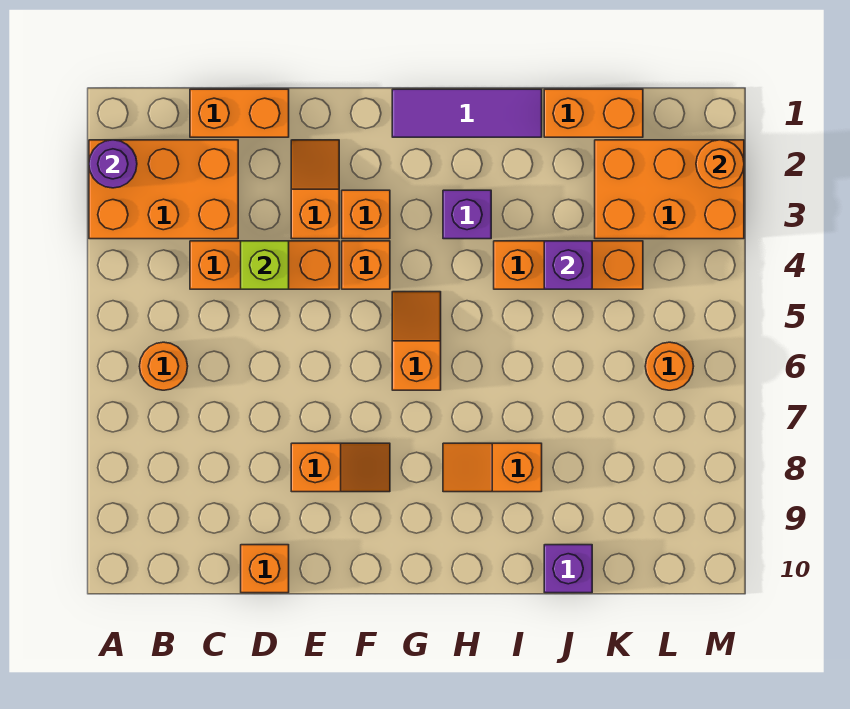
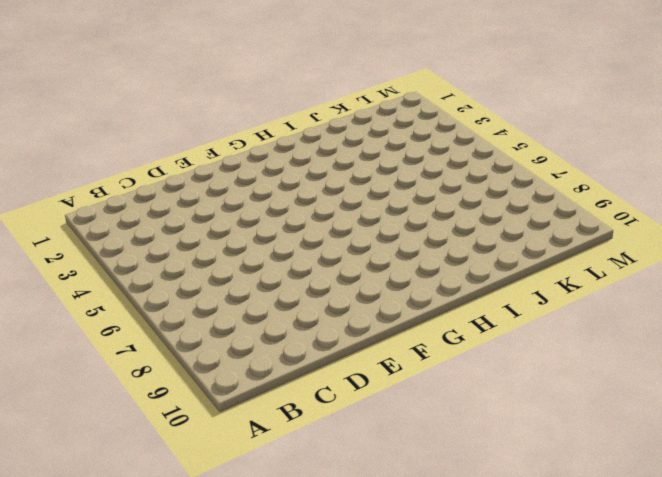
none -> orange 2x3 brick [89,140,238,239]
none -> orange 1x1 round brick [139,342,188,390]
none -> orange 1x2 brick [190,89,289,137]

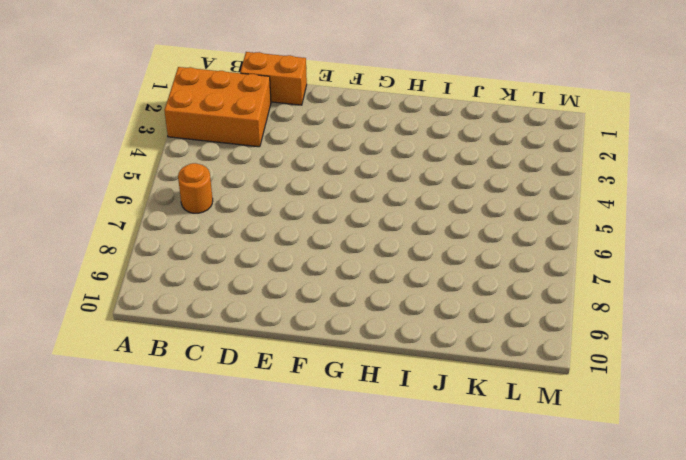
none -> orange 1x3 brick [190,241,339,289]
none -> orange 1x1 brick [241,545,289,593]
none -> orange 1x2 slope [291,140,339,239]

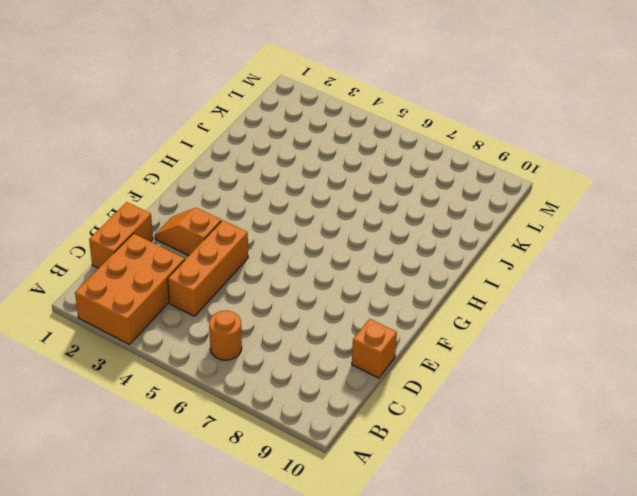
none -> orange 1x2 slope [291,443,390,492]
none -> orange 1x1 brick [342,190,390,239]
none -> orange 1x1 brick [342,241,390,289]

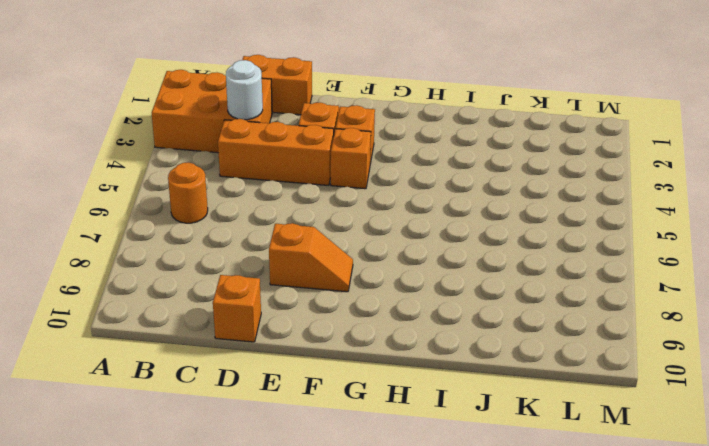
white 1x1 round brick [226,60,263,120] -> none
none -> purple 1x3 tile [392,89,542,137]
none -> orange 1x2 slope [392,292,441,390]
none -> purple 1x1 brick [443,190,491,239]

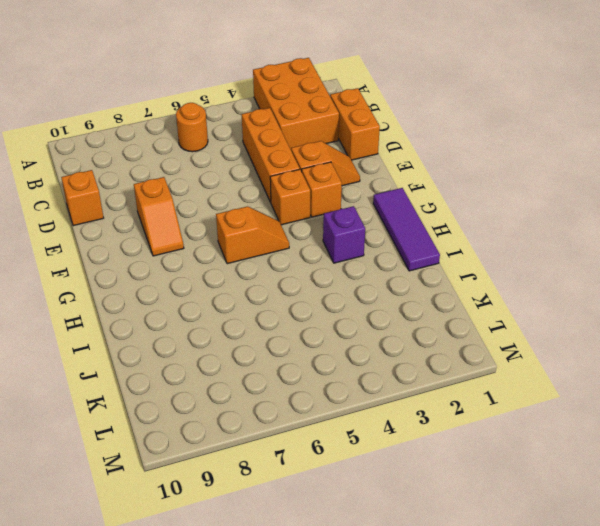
none -> orange 1x2 slope [443,443,542,492]
none -> orange 1x3 brick [494,241,643,289]
none -> orange 1x2 brick [544,89,643,137]

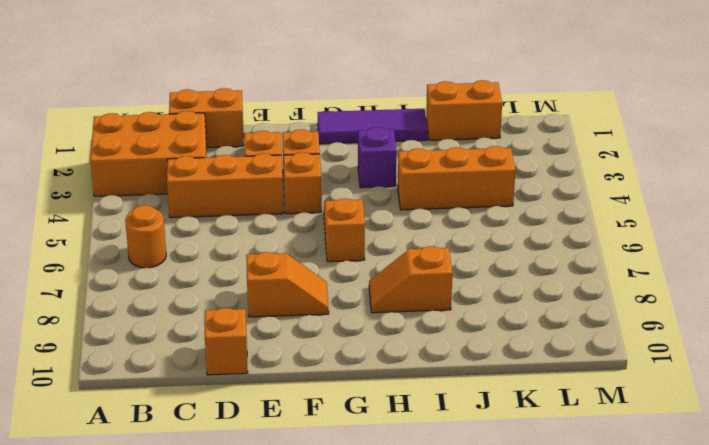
none -> purple 1x1 brick [544,545,592,593]
none -> orange 2x3 brick [595,140,744,239]
none -> orange 1x1 round brick [645,342,694,390]

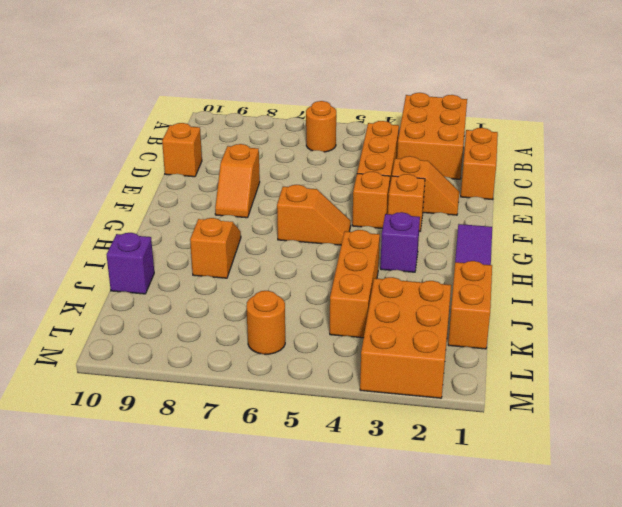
none -> purple 1x1 round brick [89,140,137,188]
none -> lime 1x1 brick [241,241,289,289]
none -> purple 1x1 brick [544,241,592,289]

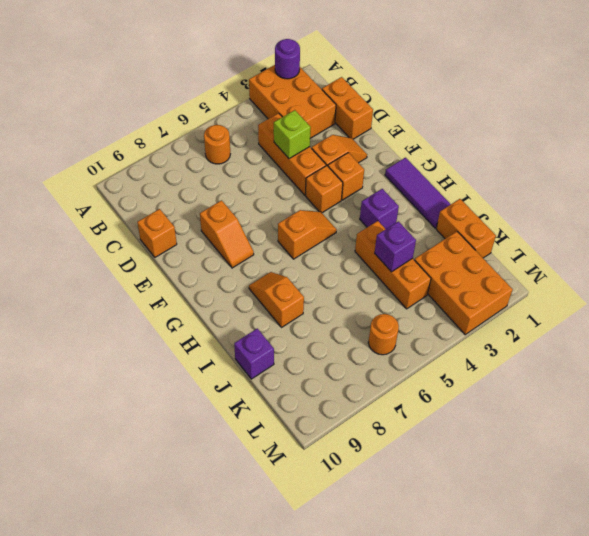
none -> orange 1x1 round brick [696,140,744,188]

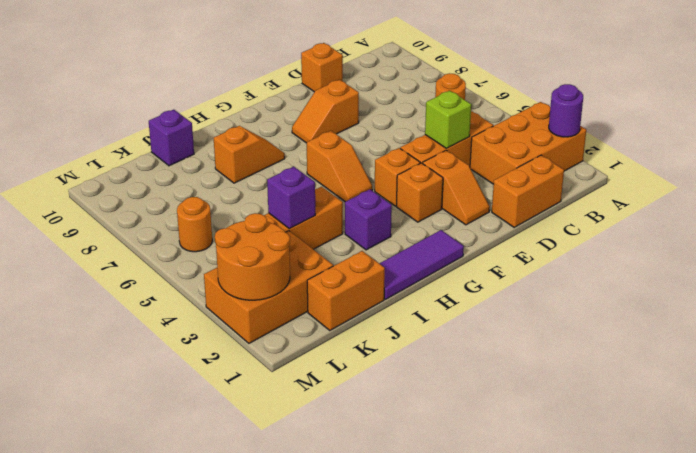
orange 2x2 round brick [215,213,290,300] -> orange 1x1 round brick [696,140,744,188]

